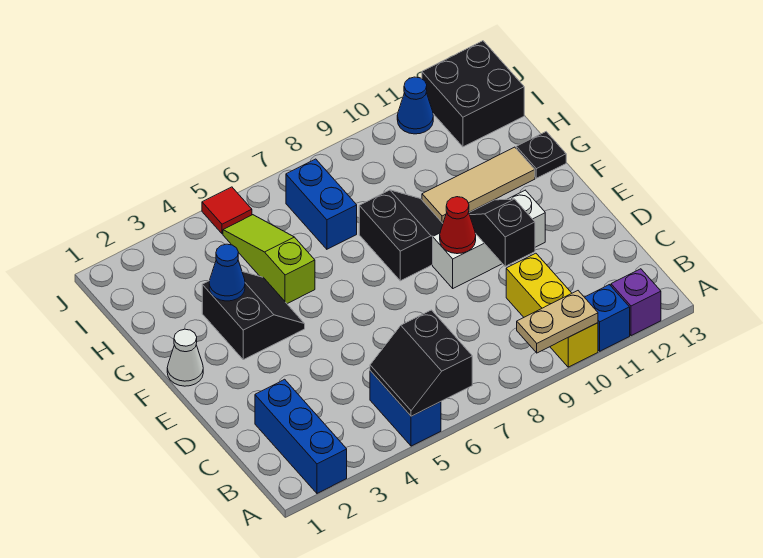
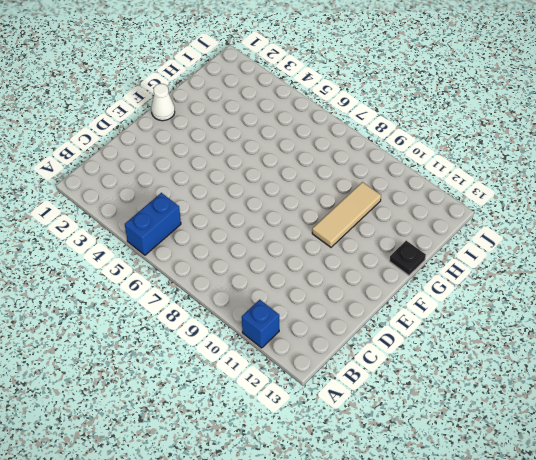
tan 1x3 tile [312,182,381,247] -> tan 1x3 tile turned to [422,147,535,223]
none -> blue 1x3 brick [255,379,347,493]
none -> yellow 1x3 brick [506,253,598,367]
none -> purple 1x1 brick [611,269,661,336]

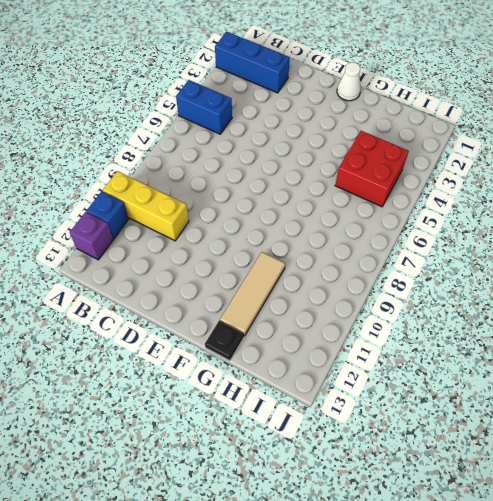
red 2x2 brick [335,131,409,207] -> lime 1x3 slope [223,215,315,304]
none -> white 1x3 brick [433,190,545,288]
none -> black 2x2 slope [202,272,305,360]
none -> black 2x2 slope [359,190,443,281]

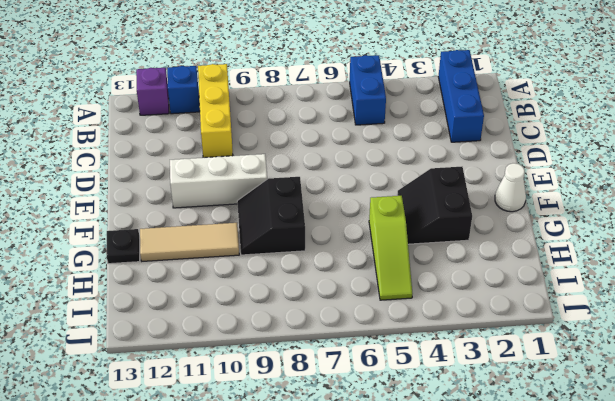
none -> blue 1x2 brick [286,159,357,249]
none -> black 2x2 brick [422,41,524,147]
none -> red 1x1 tile [202,187,252,234]

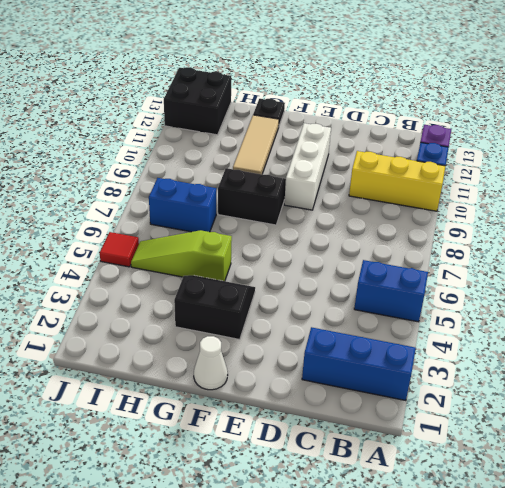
none -> blue 1x1 cone [397,77,433,134]
none -> black 2x2 slope [370,310,472,416]
none -> tan 1x2 plate [517,291,598,353]

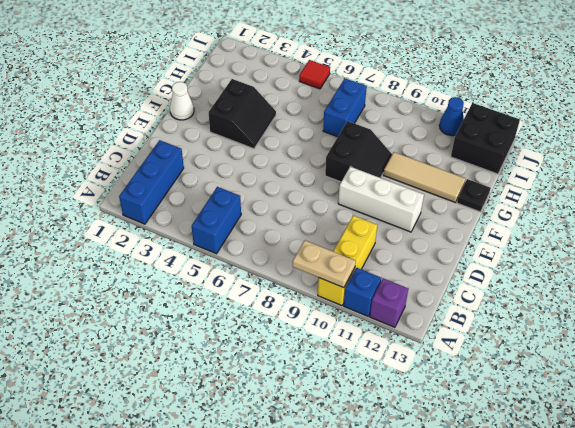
none -> lime 1x3 slope [223,215,315,304]
none -> black 2x2 slope [370,310,472,416]
none -> black 1x2 slope [469,199,535,266]

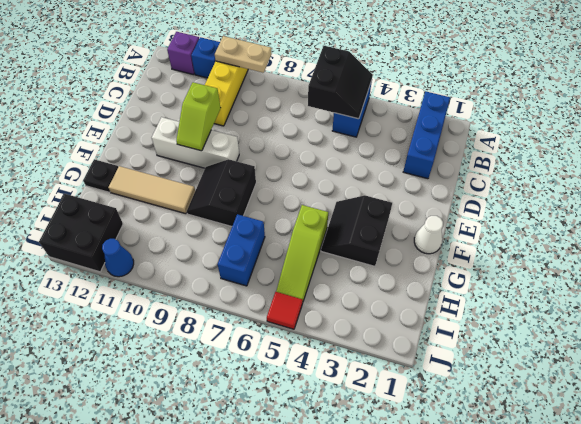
lime 1x2 slope [176,82,221,151] -> black 1x2 slope [469,199,535,266]
none -> red 1x1 cone [440,197,476,254]
none -> blue 1x1 cone [209,244,245,301]

